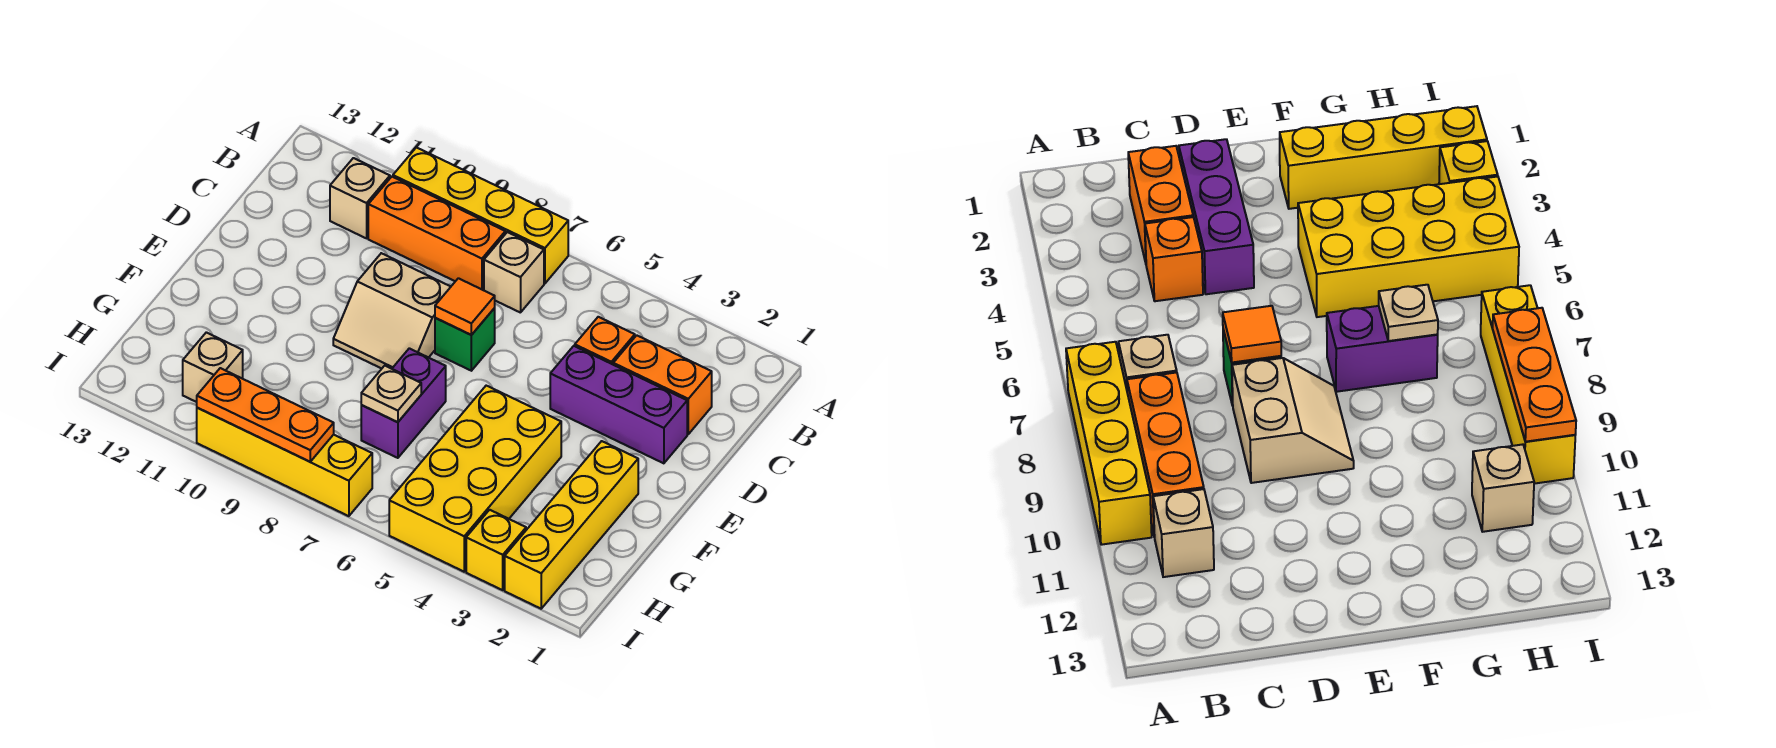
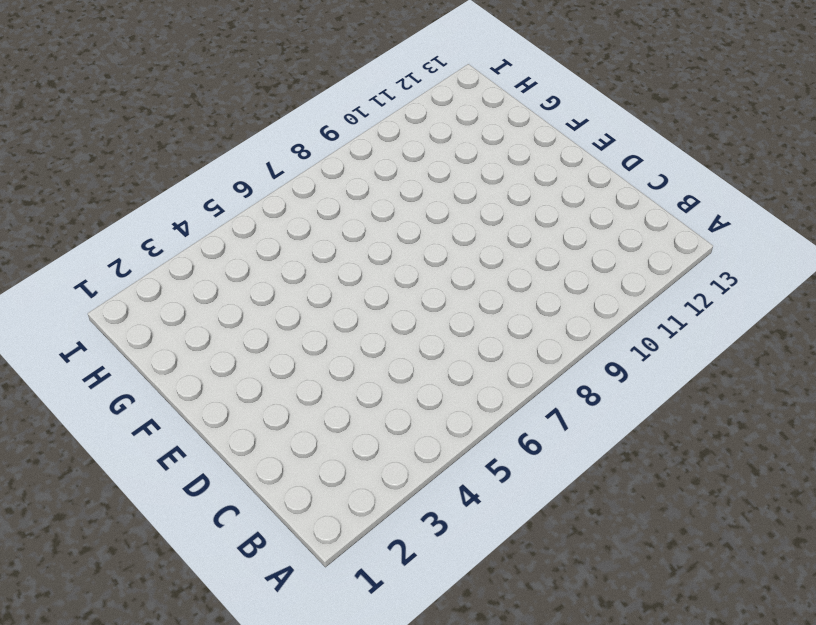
none -> yellow 1x4 brick [393,147,568,283]
none -> tan 1x1 brick [484,232,544,313]
none -> orange 1x3 brick [368,177,505,290]

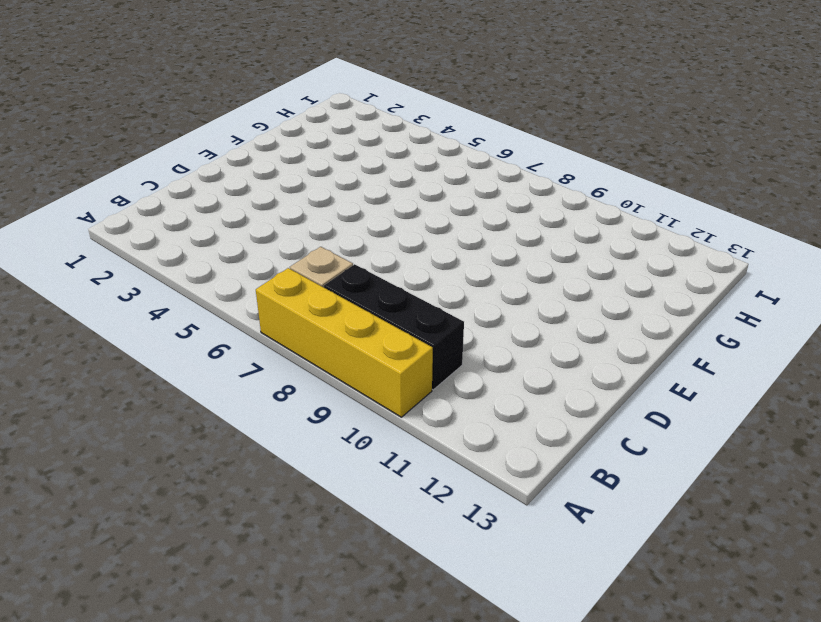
black 1x3 brick [324,264,464,390] -> orange 1x3 brick [368,177,505,290]
none -> tan 1x1 brick [330,158,390,238]
none -> orange 1x2 brick [613,335,712,434]
none -> orange 1x1 brick [575,317,635,364]

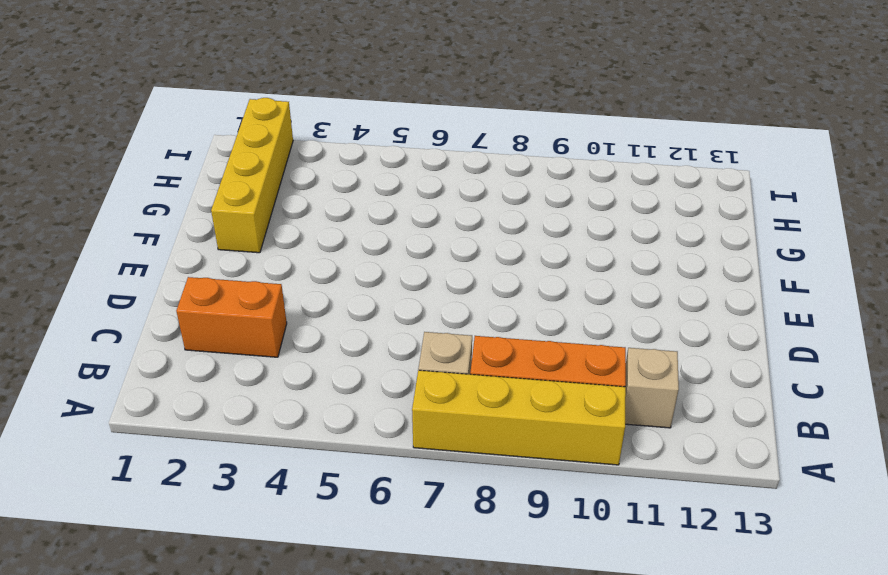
none -> orange 1x1 brick [575,317,635,364]
none -> purple 1x3 brick [550,346,687,463]
none -> green 1x1 brick [435,308,495,371]

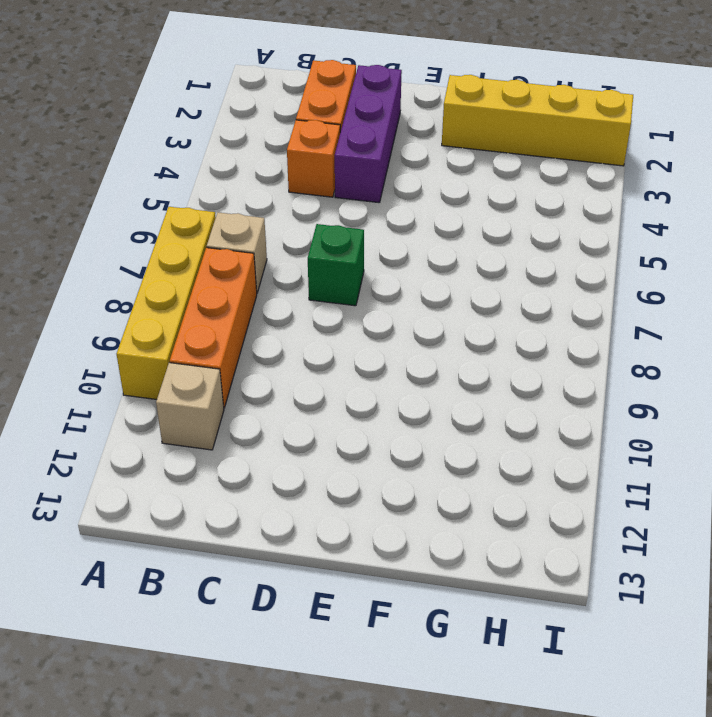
none -> tan 2x2 slope [333,253,451,369]
none -> yellow 2x4 brick [389,386,561,572]
none -> purple 1x2 brick [361,348,446,458]

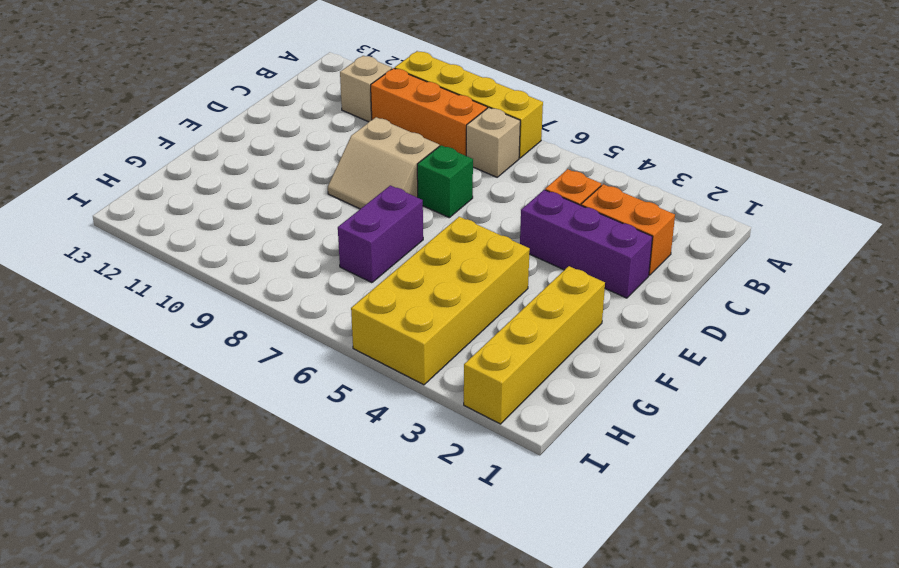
none -> tan 1x1 brick [183,332,243,402]
none -> yellow 1x1 brick [466,510,526,590]
none -> yellow 1x4 brick [197,408,372,516]

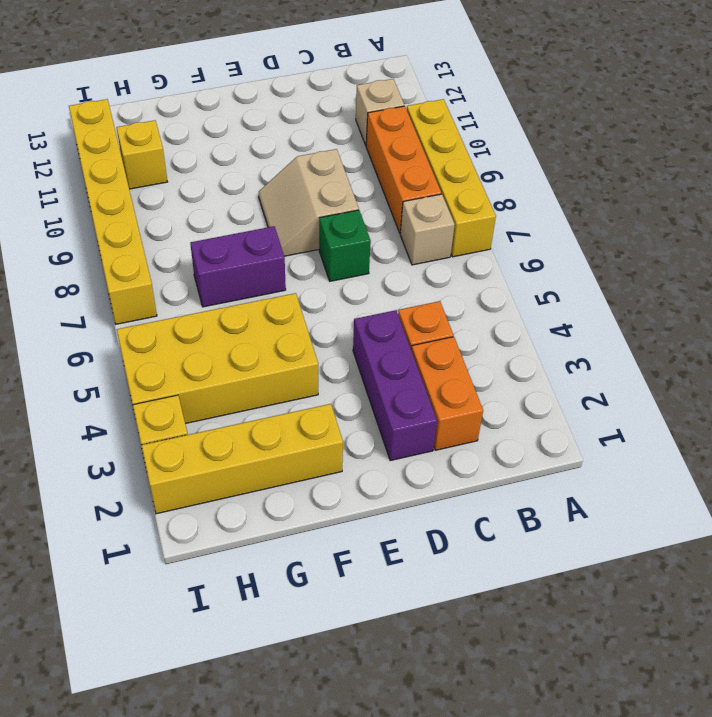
yellow 1x1 brick [117,120,167,189] -> tan 1x1 brick [183,332,243,402]
yellow 1x6 brick [69,99,157,324] -> yellow 1x4 brick [197,408,372,516]
none -> orange 1x1 tile [435,278,495,335]
none -> tan 1x1 plate [361,366,421,422]
none -> orange 1x3 plate [197,368,334,462]

